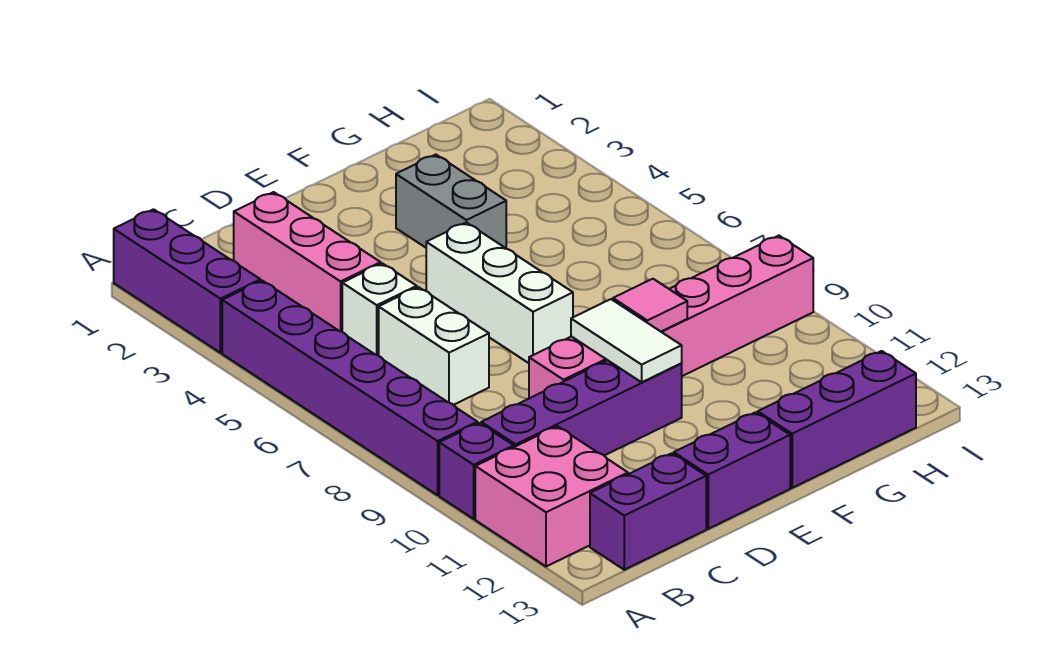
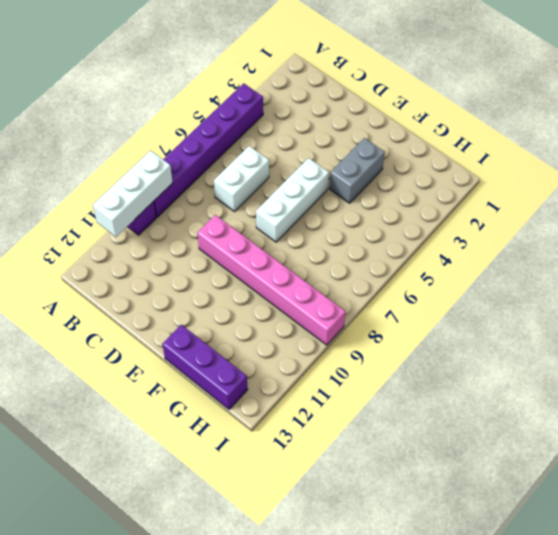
white 1x3 brick [93,151,173,237] -> none
none -> purple 1x3 brick [114,209,260,353]
none -> pink 2x2 brick [475,426,628,567]
none -> purple 1x4 brick [481,360,682,455]

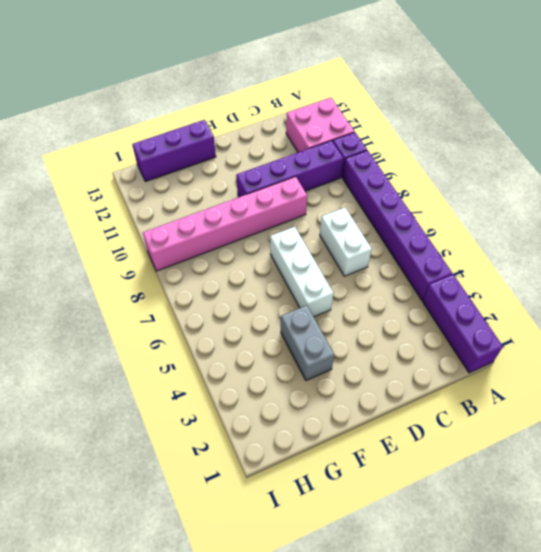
none -> purple 1x2 brick [590,453,706,570]
none -> pink 1x3 brick [234,192,381,332]
none -> white 1x1 brick [342,263,417,356]

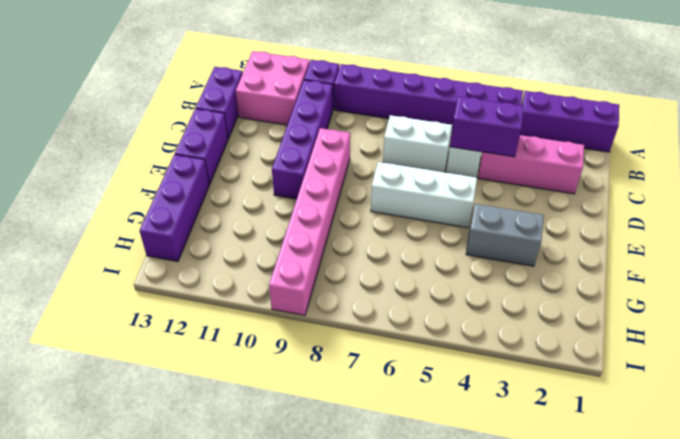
purple 1x2 brick [450,96,524,157] -> none
none -> white 1x2 tile [571,299,682,382]
none -> pink 1x1 tile [613,279,687,331]

